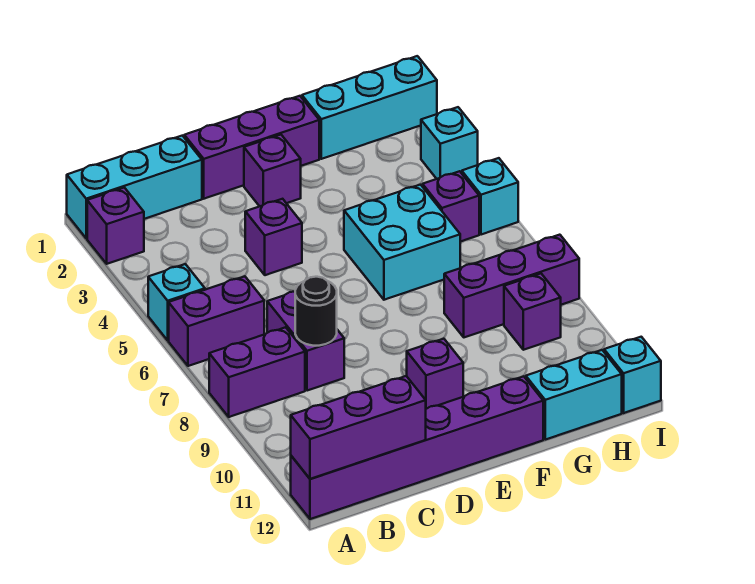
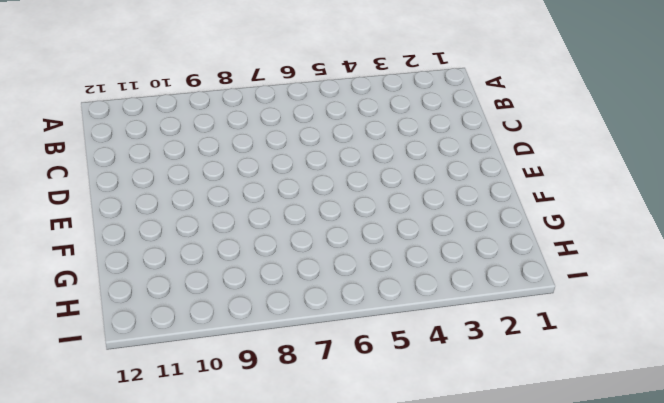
none -> cyan 1x3 brick [67,136,202,238]
none -> purple 1x1 brick [87,188,144,264]
none -> cyan 1x1 brick [148,264,205,340]

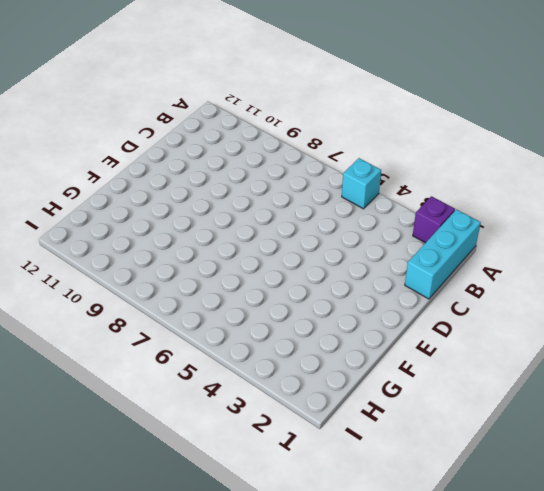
none -> purple 1x2 brick [169,276,264,366]
none -> purple 1x2 brick [209,327,305,417]
none -> purple 1x6 brick [291,376,543,519]

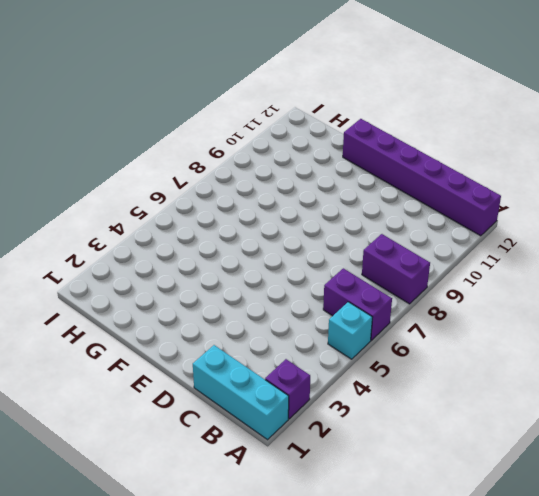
none -> purple 1x2 brick [267,291,344,391]
none -> purple 1x3 brick [184,96,319,199]
none -> purple 1x1 brick [245,199,302,275]

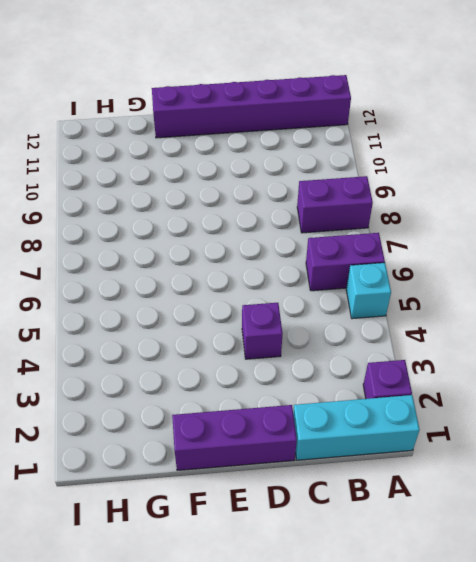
none -> purple 1x2 brick [267,291,344,391]
none -> purple 1x1 brick [244,135,301,206]
none -> purple 1x1 brick [407,339,463,409]

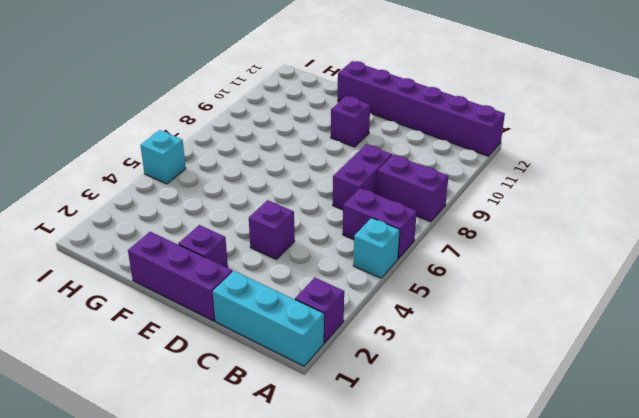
none -> cyan 2x2 brick [344,185,460,300]
none -> cyan 1x3 brick [302,56,437,159]
none -> purple 1x3 brick [444,235,579,337]

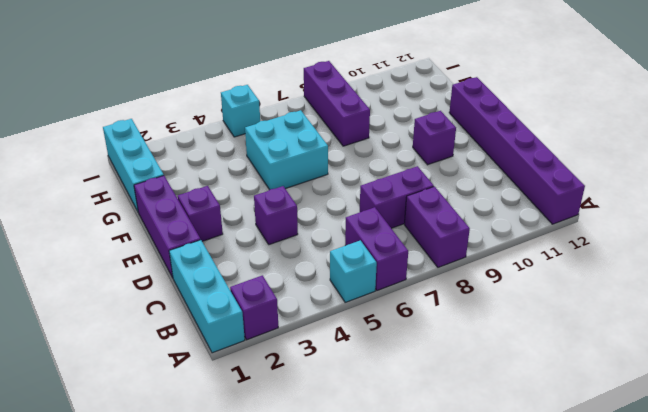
none -> cyan 1x2 brick [526,350,622,440]
none -> purple 1x1 brick [423,171,479,242]
none -> purple 1x1 brick [504,274,561,350]

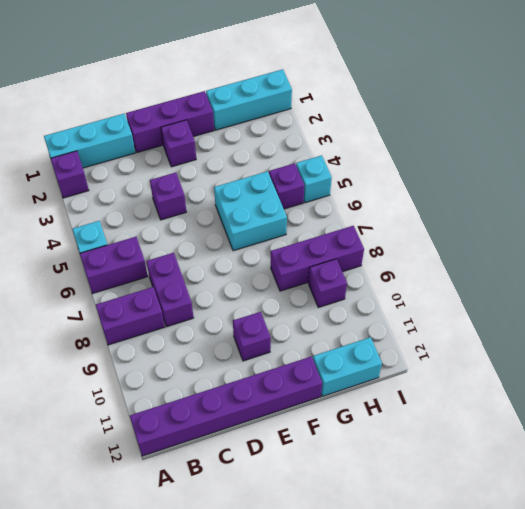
none -> cyan 1x1 brick [421,107,478,179]
none -> cyan 1x1 brick [604,337,661,413]
none -> purple 1x3 brick [291,376,426,479]

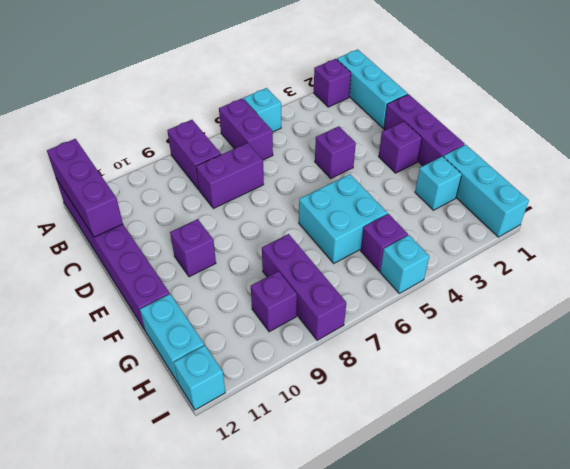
cyan 1x1 brick [415,156,462,210] -> cyan 1x1 brick moved to [421,107,478,179]
none -> black 1x1 round brick [295,277,337,346]

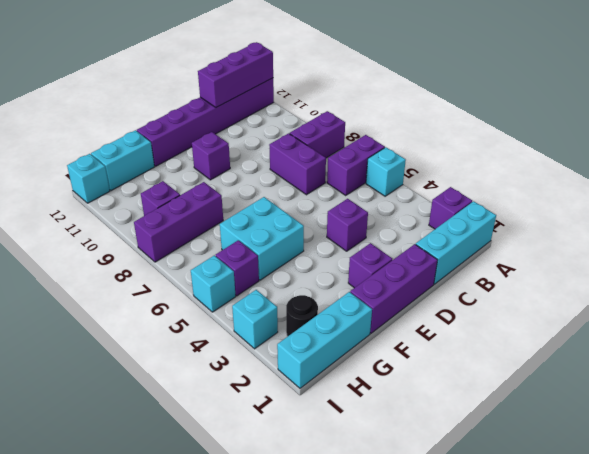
black 1x1 round brick [286,295,318,337] -> black 1x1 round brick moved to [295,277,337,346]

